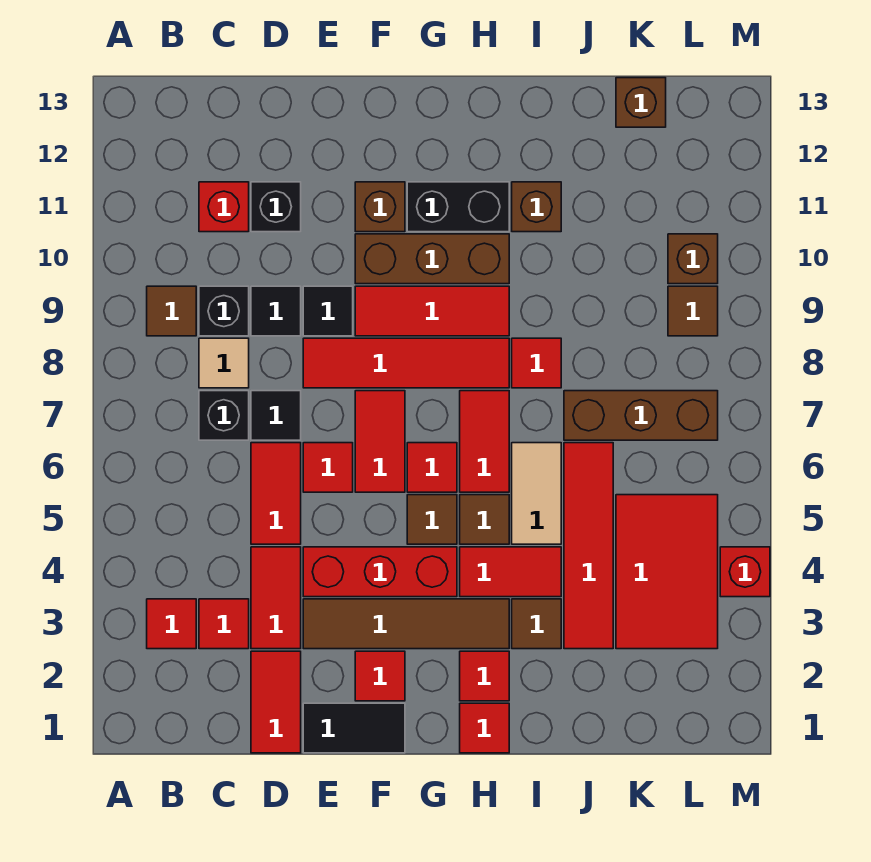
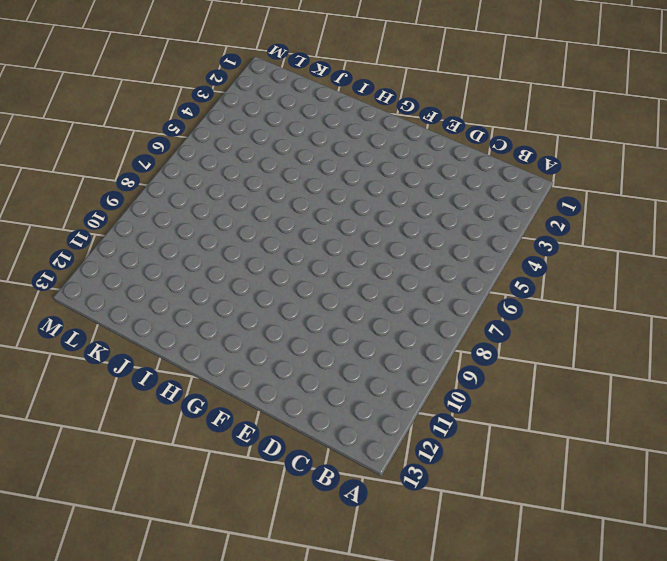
none -> red 1x1 tile [147,599,196,649]
none -> brown 1x1 tile [147,286,196,336]
none -> red 1x1 tile [199,599,249,649]
none -> black 1x1 brick [199,391,249,440]

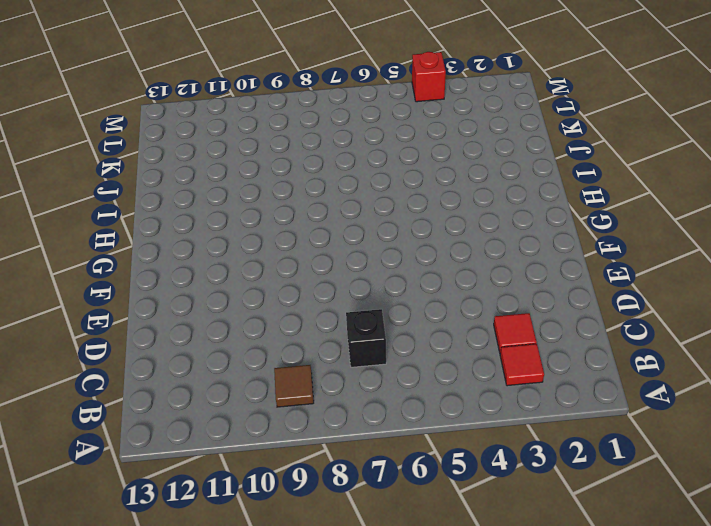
none -> tan 1x1 tile [199,338,249,388]
none -> black 1x1 brick [199,286,249,336]
none -> red 1x1 brick [199,182,249,232]
none -> red 1x2 tile [251,651,301,753]

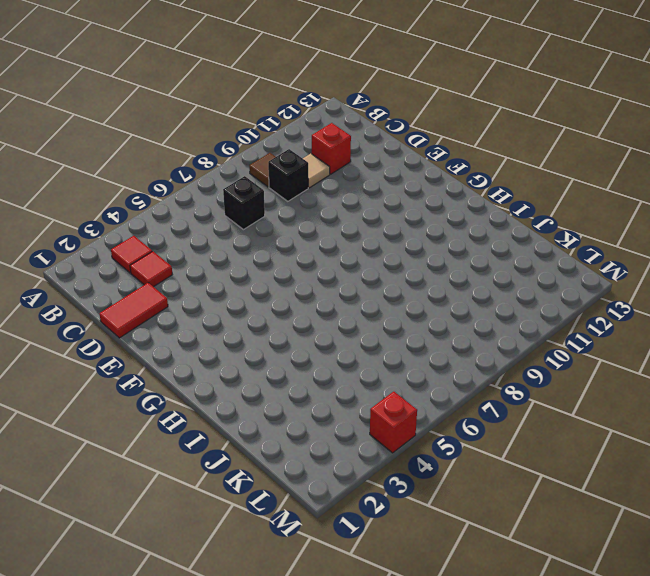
tan 1x1 tile [303,153,330,188] -> tan 1x1 tile moved to [199,338,249,388]
none -> red 1x2 tile [251,547,301,649]
none -> red 1x2 tile [251,443,301,544]
none -> black 1x1 tile [251,391,301,440]
none -> black 1x1 tile [251,286,301,336]

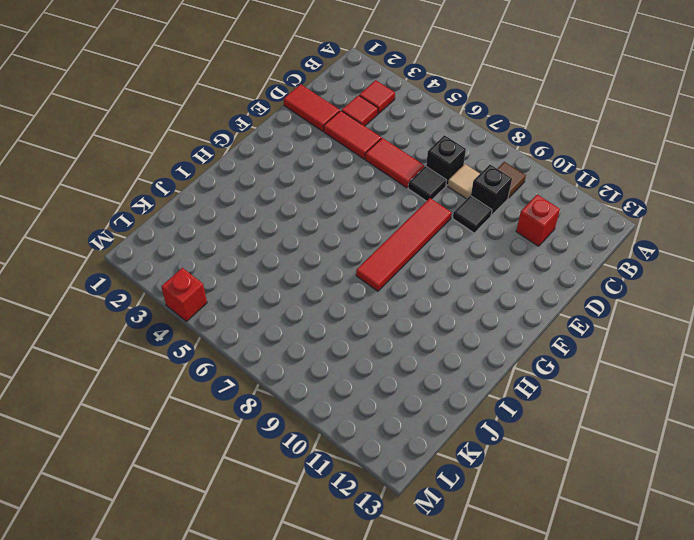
none -> black 1x1 brick [251,182,301,232]
none -> black 1x2 tile [303,703,405,753]
none -> brown 1x4 tile [303,599,509,649]
none -> red 1x3 brick [303,547,457,597]

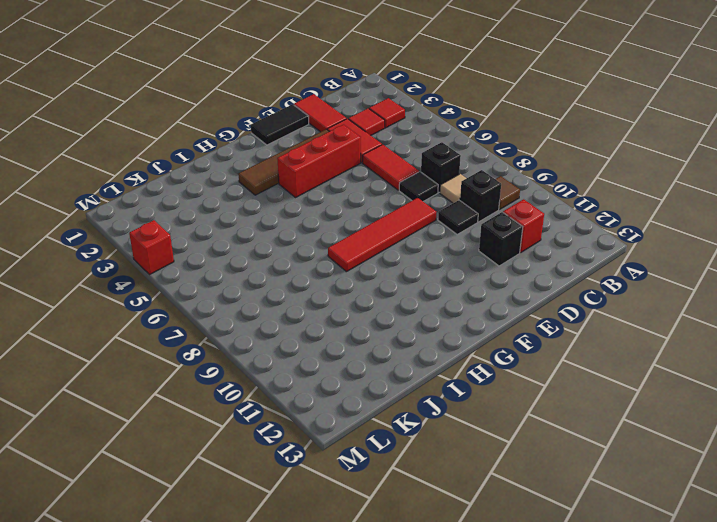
none -> red 1x1 tile [303,443,353,492]
none -> black 1x1 tile [303,286,353,336]
none -> red 1x1 tile [355,651,405,701]
none -> red 1x2 tile [355,391,405,492]

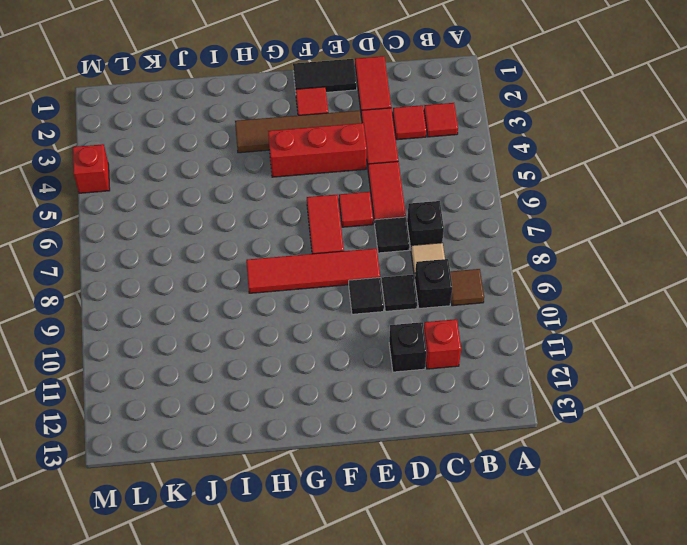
none -> red 1x3 tile [355,286,509,336]
none -> brown 1x3 brick [355,234,509,284]
none -> brown 1x1 brick [355,182,405,232]
none -> brown 1x1 tile [407,495,457,544]

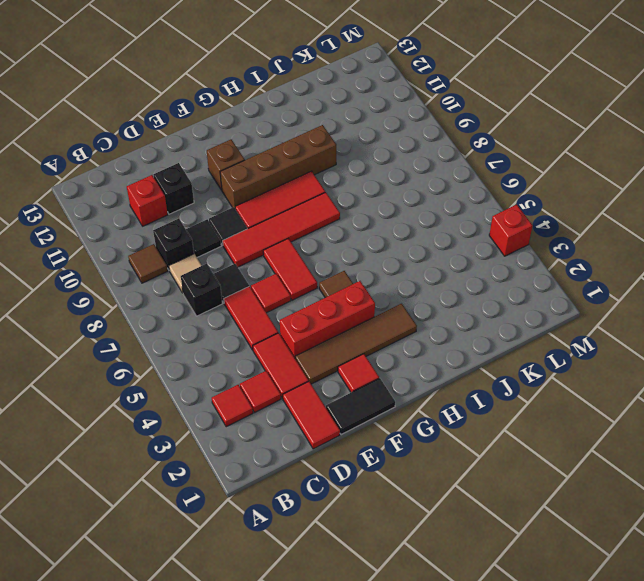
brown 1x4 brick [220,125,336,208] -> brown 1x3 brick [355,234,509,284]
none -> red 1x1 tile [407,443,457,492]
none -> black 1x2 brick [407,182,509,232]
none -> red 1x1 tile [460,703,509,753]
none -> red 1x1 tile [460,651,509,701]

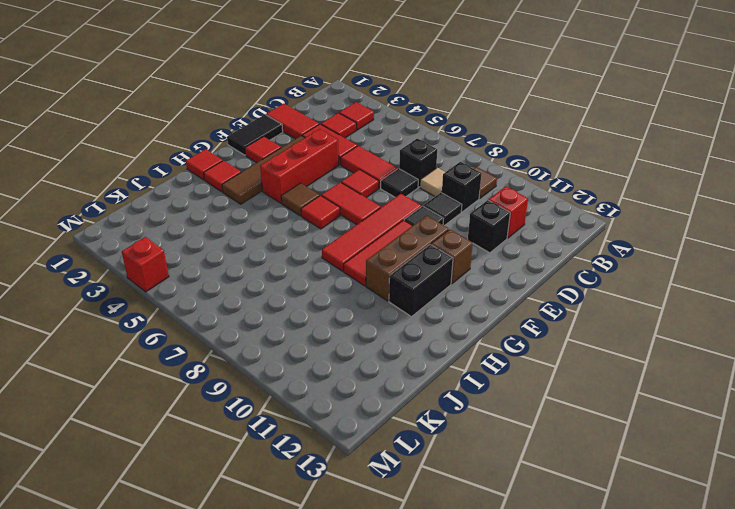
none -> red 1x2 tile [460,547,561,597]
none -> brown 1x1 tile [460,495,509,544]
none -> red 1x2 tile [460,391,509,492]
none -> brown 1x1 tile [512,599,561,649]

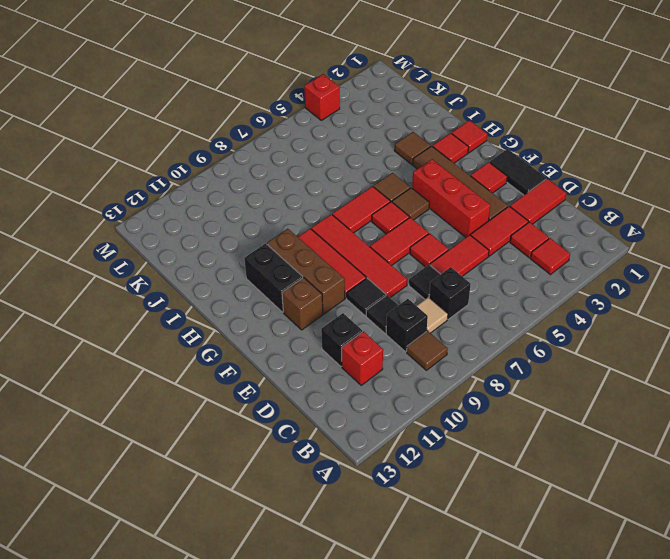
none -> red 1x2 tile [460,547,561,597]
none -> tan 1x2 tile [512,443,561,544]
none -> red 1x1 tile [512,338,561,388]
none -> brown 1x1 brick [512,182,561,232]

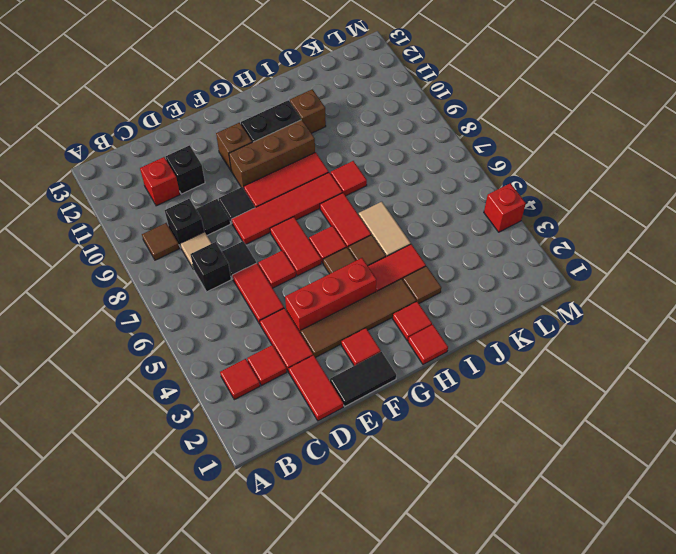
none -> red 1x4 tile [564,443,613,649]
none -> brown 1x3 brick [564,391,718,440]
none -> red 2x3 tile [616,495,718,649]
none -> brown 1x1 brick [616,78,666,127]

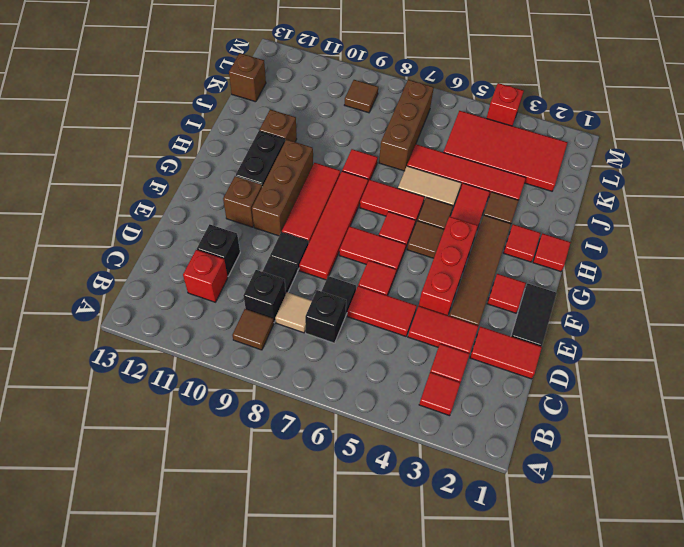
red 2x4 tile [443,111,568,191] -> red 2x3 tile [616,495,718,649]
none -> brown 1x1 brick [668,234,718,284]

